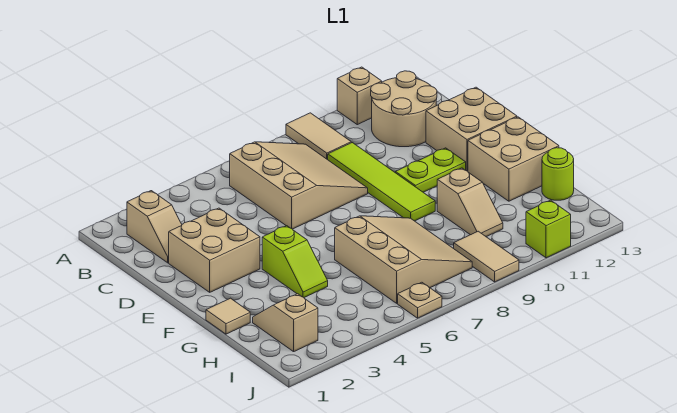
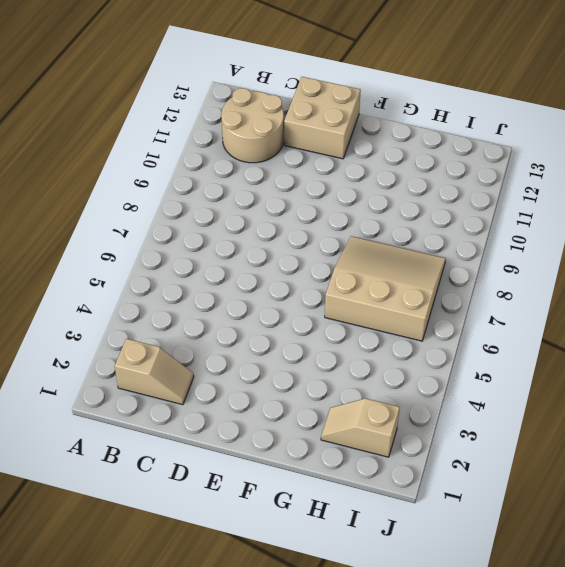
none -> tan 1x2 tile [286,113,351,160]
none -> tan 1x1 brick [337,67,382,125]
none -> tan 3x3 slope [230,142,368,229]

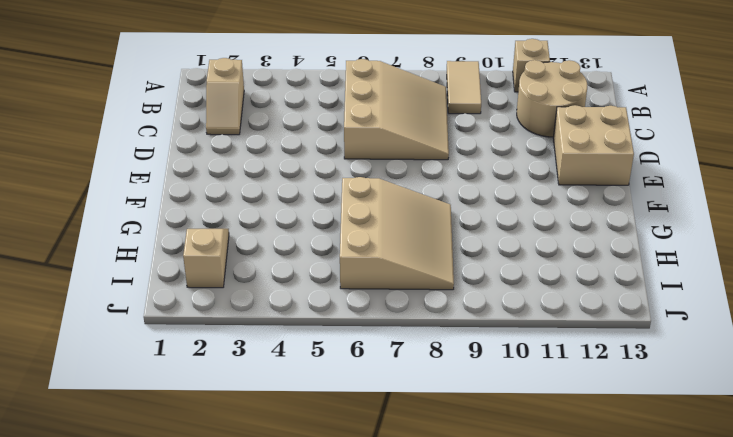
none -> lime 1x4 tile [328,143,435,221]
none -> tan 2x2 brick [169,208,260,292]
none -> lime 1x2 plate [395,148,466,192]

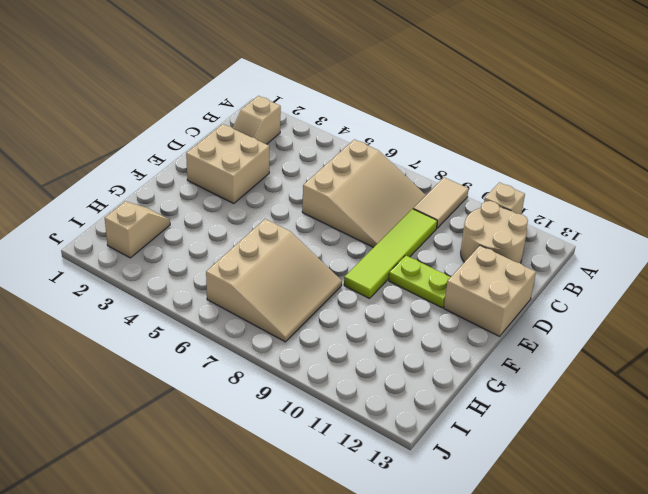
none -> lime 1x2 slope [262,226,328,297]
none -> tan 2x2 brick [468,117,559,201]
none -> tan 1x1 tile [206,298,250,334]

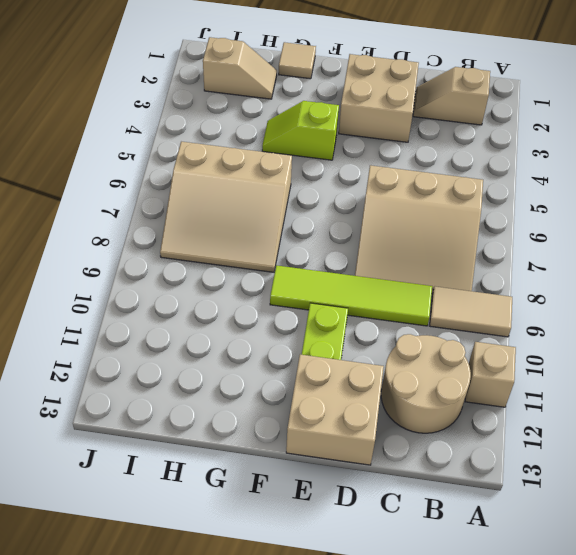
none -> tan 2x2 brick [468,117,559,201]
none -> tan 1x2 slope [437,168,503,237]
none -> lime 1x1 round brick [542,148,574,200]

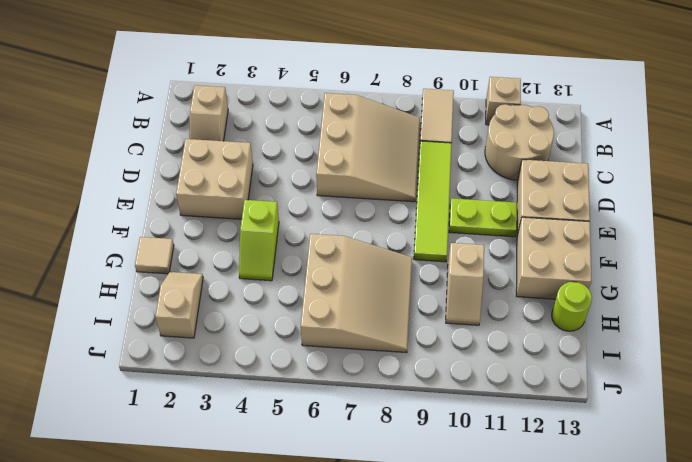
none -> tan 1x2 tile [454,231,519,282]
none -> tan 1x1 plate [398,282,442,318]
none -> lime 1x1 brick [526,200,571,258]

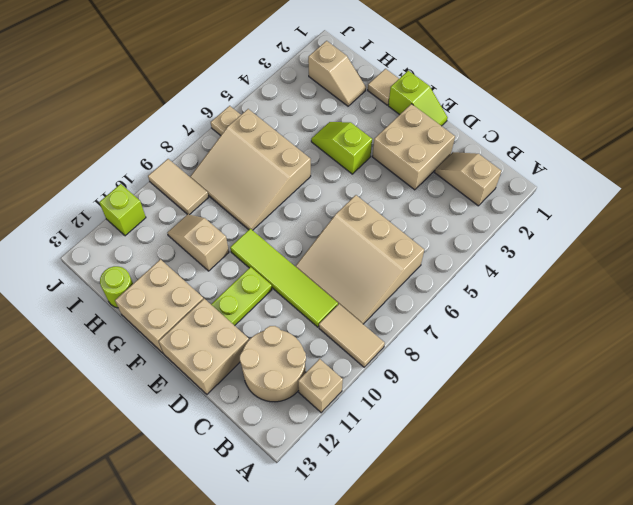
lime 1x2 slope [388,71,448,126] -> none

